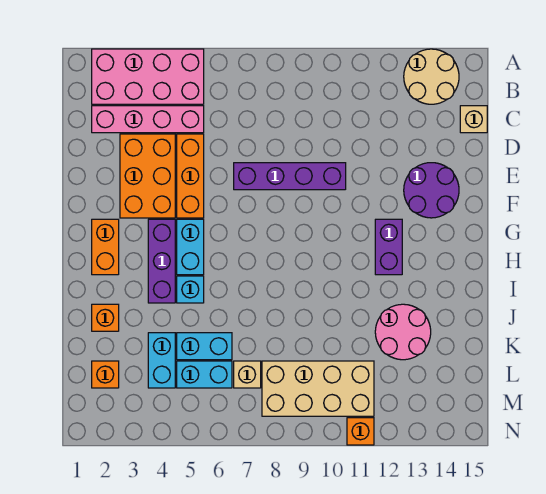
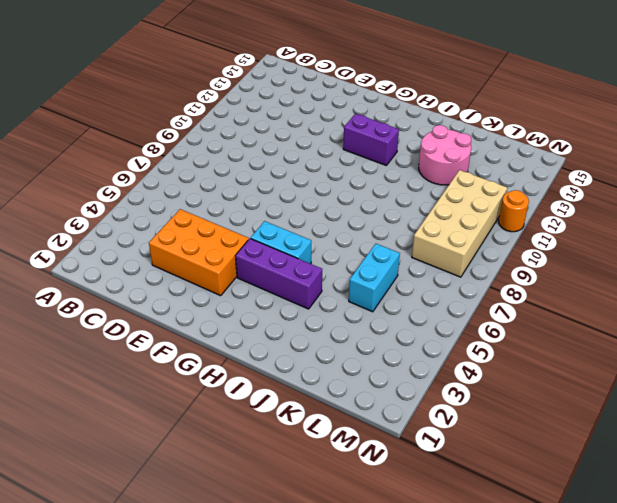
orange 1x1 round brick [499,190,529,232] -> orange 1x1 brick [347,418,374,445]
none -> pink 2x4 brick [92,49,204,104]
none -> tan 2x2 round brick [404,49,459,104]
none -> pink 1x4 brick [92,106,204,133]

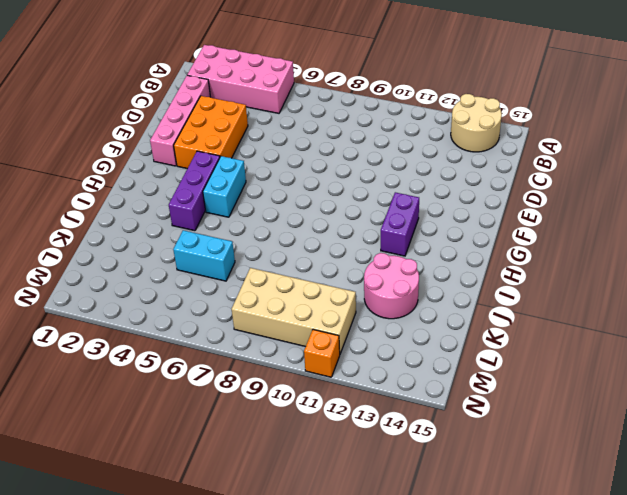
pink 1x4 brick [150,75,210,166] -> pink 1x4 brick turned to [92,106,204,133]
none -> tan 1x1 brick [460,106,487,133]
none -> orange 1x3 brick [177,134,204,218]
none -> purple 1x4 brick [234,163,346,190]

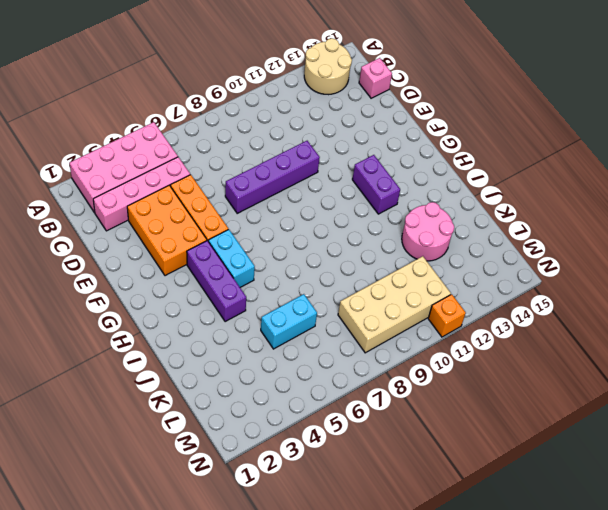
pink 1x1 brick [359,58,392,98] -> tan 1x1 brick [460,106,487,133]
none -> purple 2x2 round brick [404,163,459,218]
none -> orange 1x2 brick [92,219,119,275]
none -> cyan 1x1 brick [177,276,204,303]

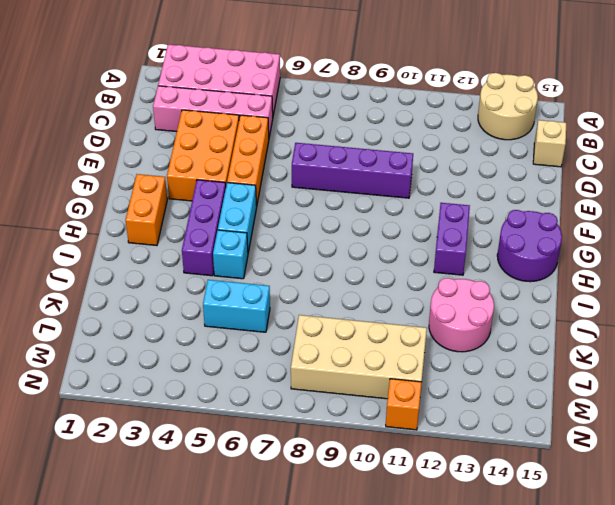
purple 2x2 round brick [497,210,562,282] -> purple 2x2 round brick moved to [404,163,459,218]
none -> orange 1x1 brick [92,304,119,331]
none -> cyan 1x2 brick [148,333,175,388]
none -> orange 1x1 brick [92,361,119,388]

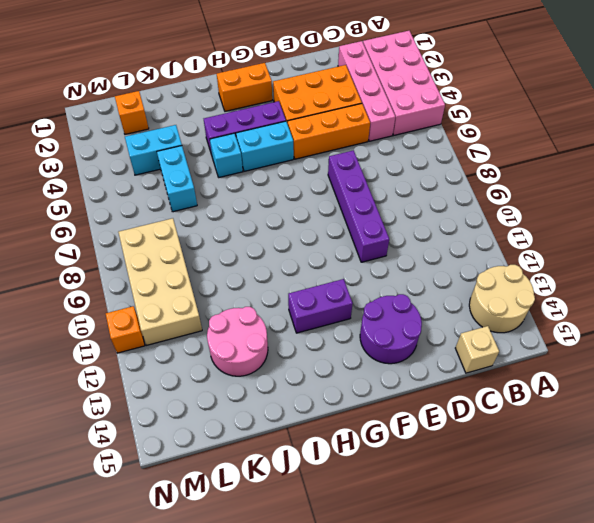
none -> orange 1x1 brick [92,304,119,331]
none -> cyan 1x2 brick [177,361,232,388]
none -> tan 1x1 brick [234,361,261,388]

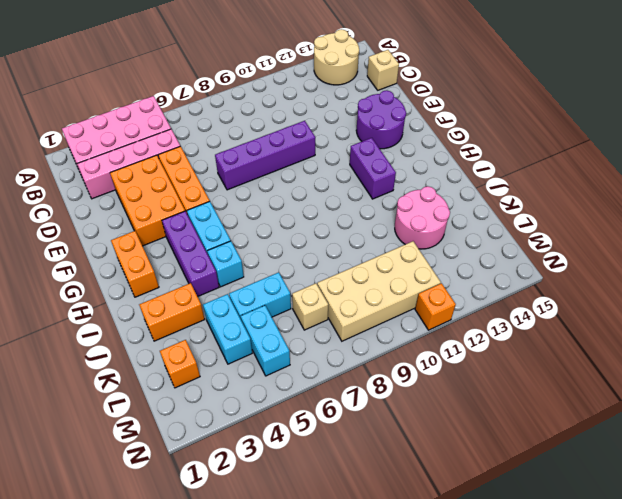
orange 1x2 brick [139,283,205,341] -> orange 1x1 brick [92,304,119,331]
cyan 1x2 brick [241,305,290,376] -> cyan 1x2 brick turned to [177,361,232,388]

